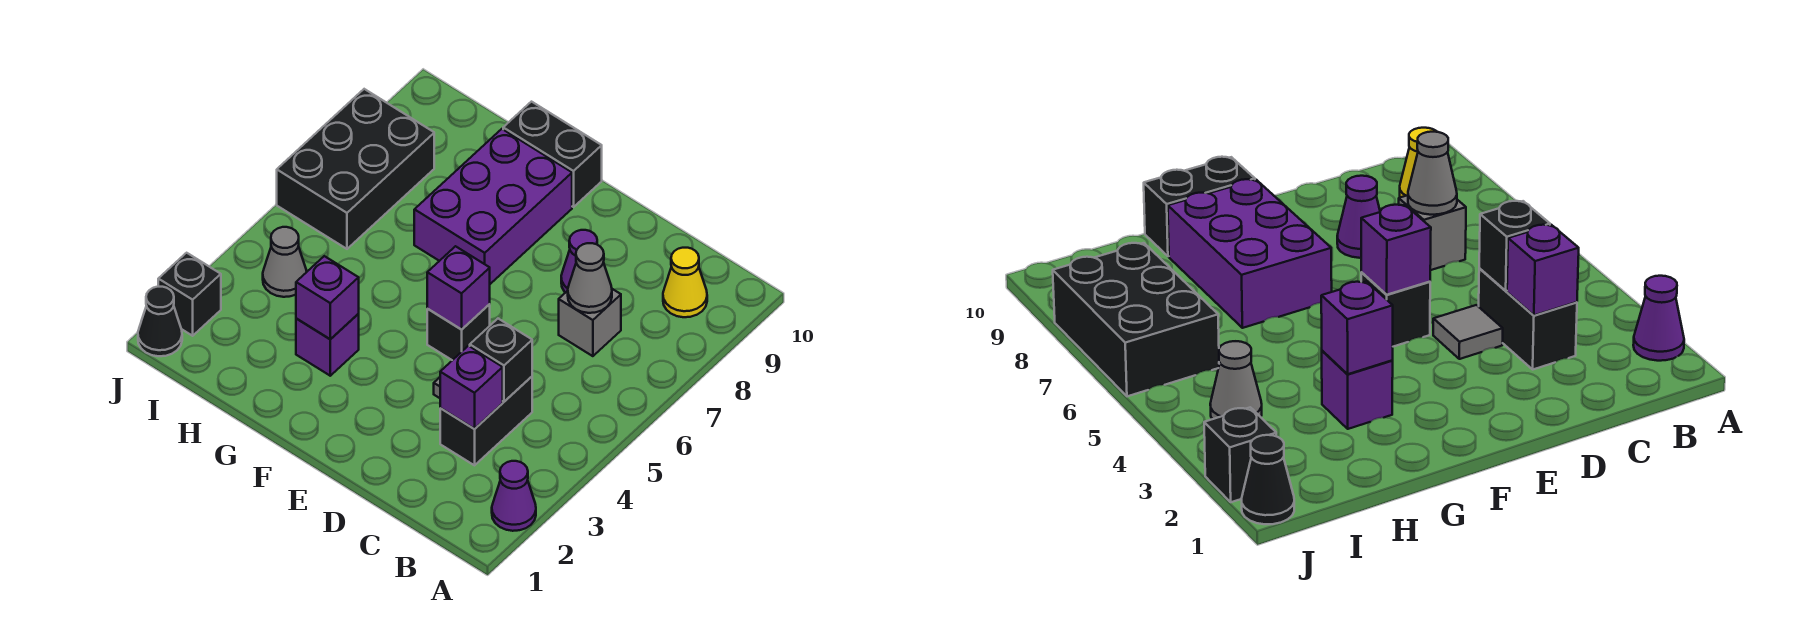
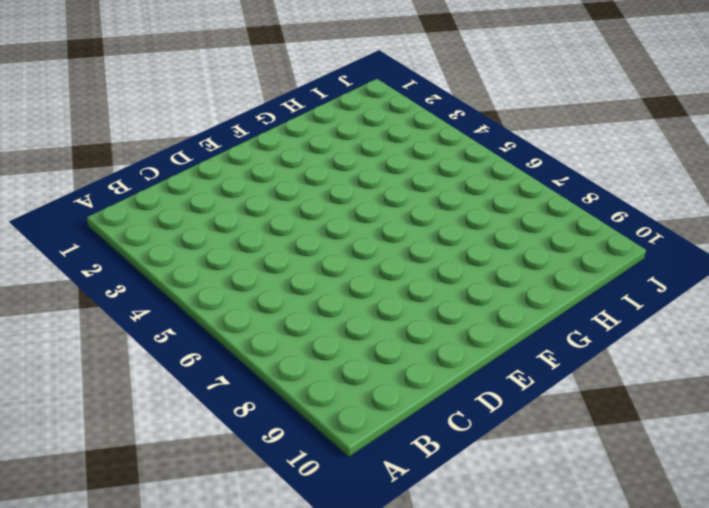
none -> purple 1x1 cone [492,461,536,531]
none -> yellow 1x1 cone [663,248,707,317]
none -> black 1x2 brick [440,377,532,465]

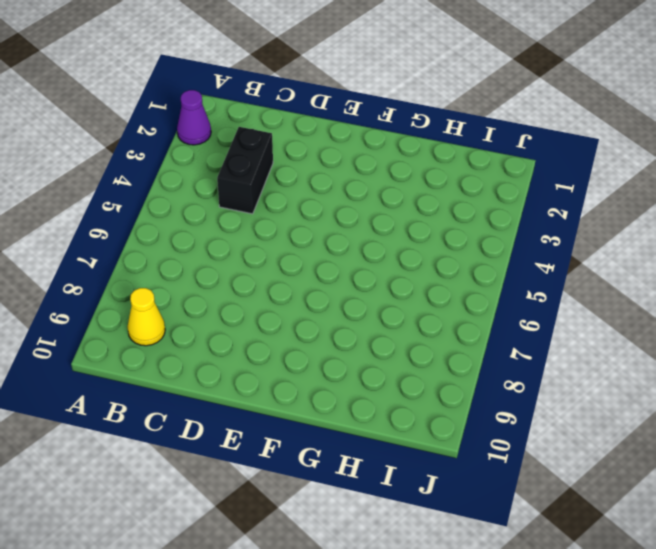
none -> grey 1x1 brick [559,289,621,356]
none -> grey 1x1 tile [1433,305,1503,359]
none -> purple 1x1 cone [561,230,597,293]

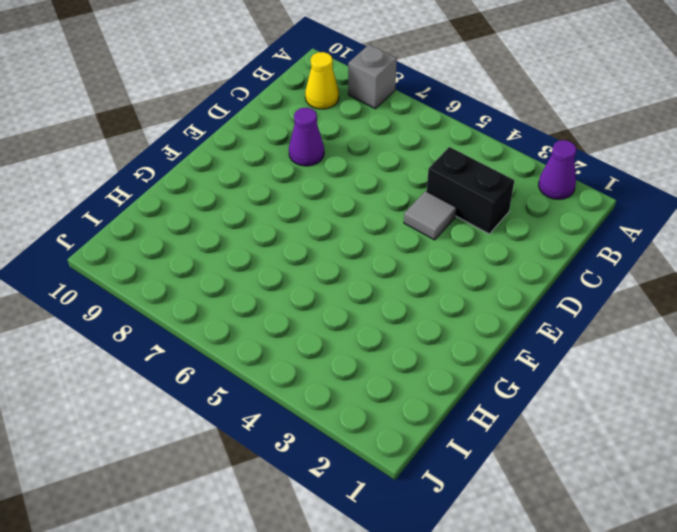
grey 1x1 brick [348,45,397,109] -> grey 1x1 brick moved to [559,289,621,356]
none -> black 1x1 brick [427,304,490,360]
none -> purple 2x3 brick [414,129,572,284]
none -> black 1x2 brick [503,102,602,207]

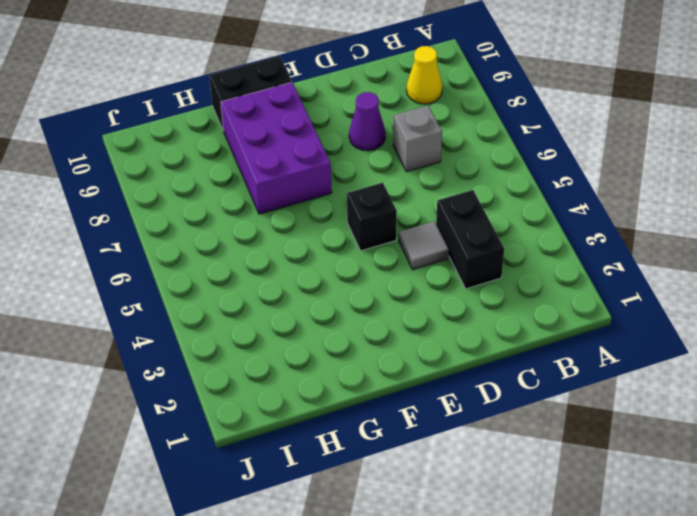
none -> purple 1x1 cone [492,461,536,531]
none -> purple 1x1 brick [296,314,359,376]
none -> grey 1x1 cone [263,227,307,297]

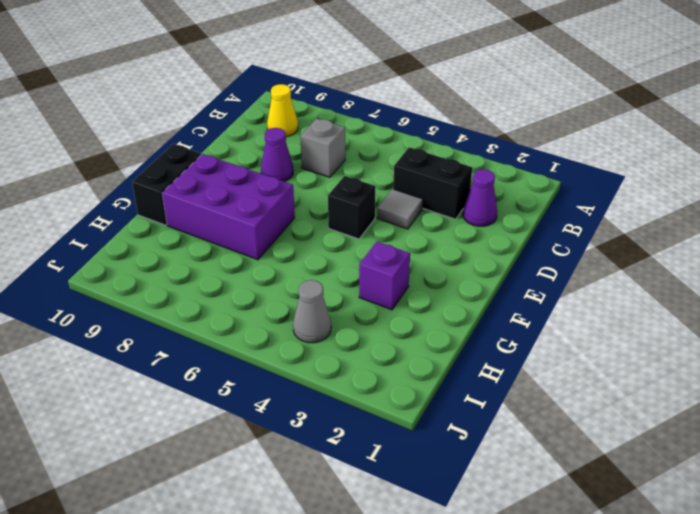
purple 1x1 cone [463,169,497,226] -> purple 1x1 cone moved to [492,461,536,531]
none -> black 2x3 brick [277,89,434,249]
none -> black 1x1 cone [138,287,182,356]
none -> black 1x1 brick [158,253,221,336]

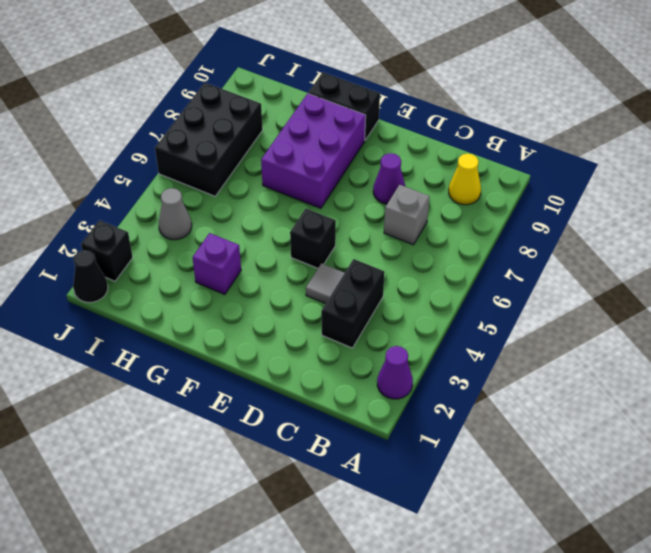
none -> purple 1x1 brick [440,346,503,429]
none -> black 1x1 brick [470,319,532,401]
none -> grey 1x1 cone [568,243,612,313]

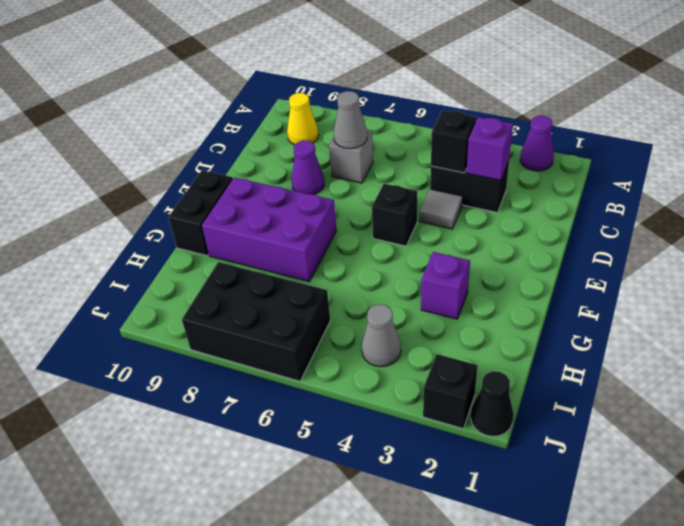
none -> purple 1x1 brick [427,246,490,330]
none -> purple 1x1 brick [296,256,359,339]

